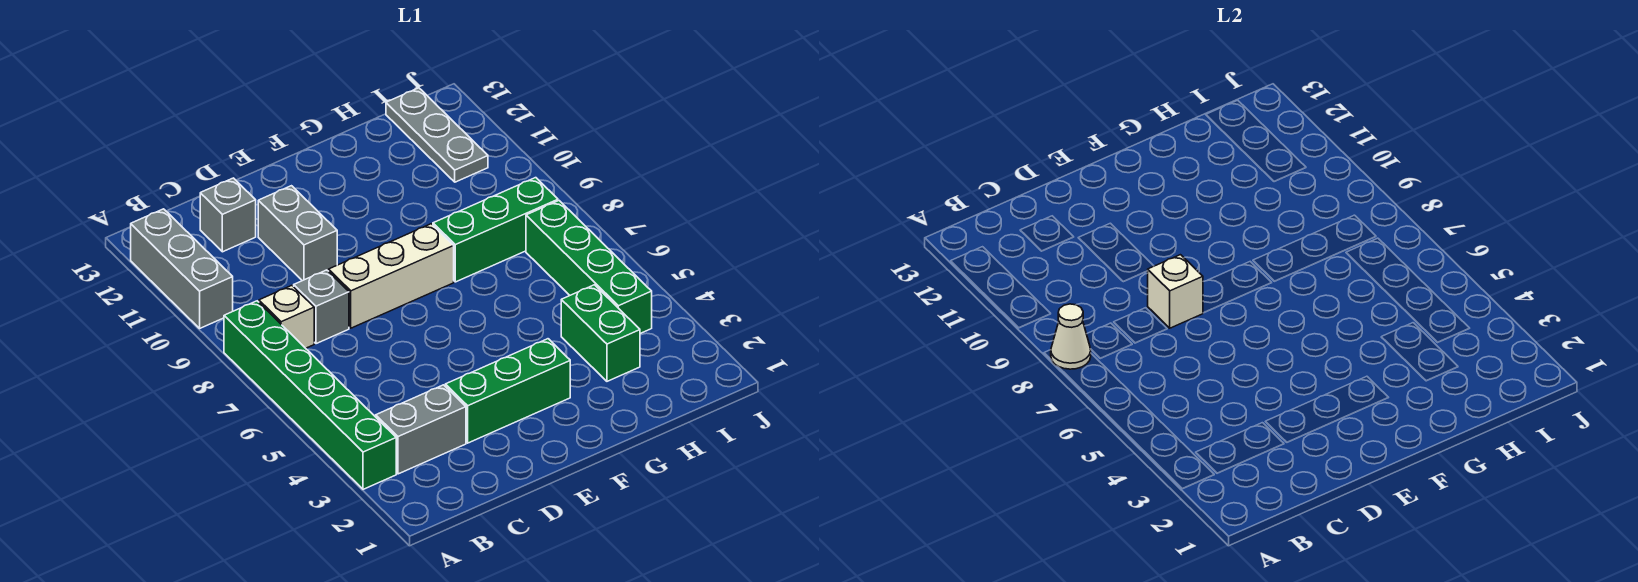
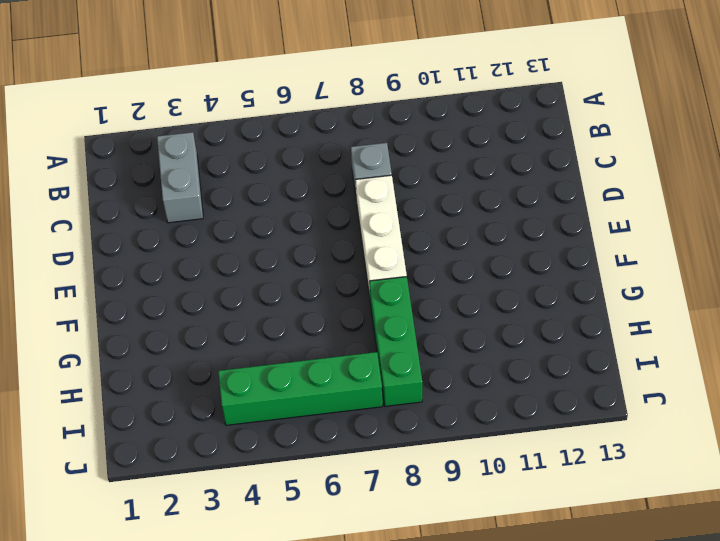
none -> green 1x6 brick [224,301,396,489]
none -> grey 1x3 brick [131,209,233,328]
none -> white 1x1 brick [259,286,314,348]

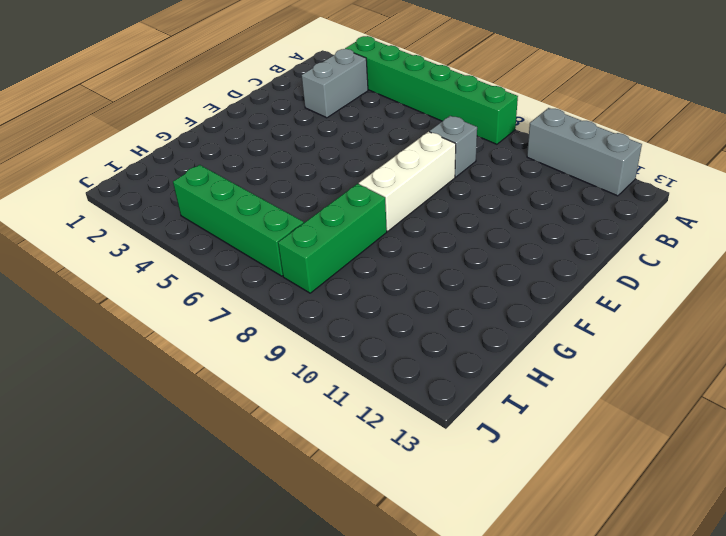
none -> white 1x1 brick [259,286,314,348]
none -> grey 1x1 brick [200,178,256,252]
none -> green 1x3 brick [445,339,570,443]

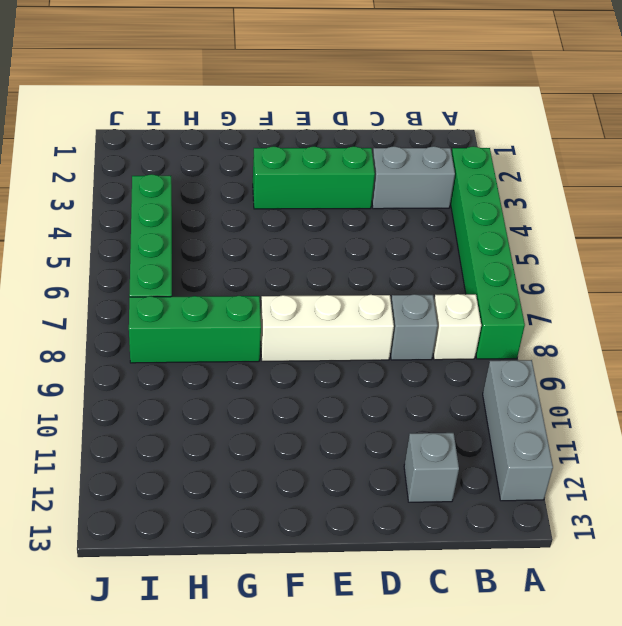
none -> grey 1x2 brick [258,186,337,281]
none -> green 1x2 brick [561,285,640,381]
none -> grey 1x3 plate [386,88,488,182]

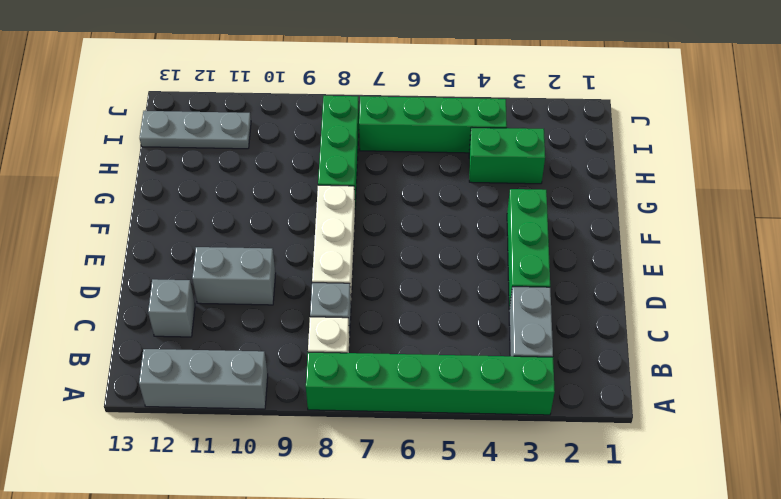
none -> white 1x1 cone [1051,304,1091,369]
none -> white 1x1 brick [1148,255,1203,328]

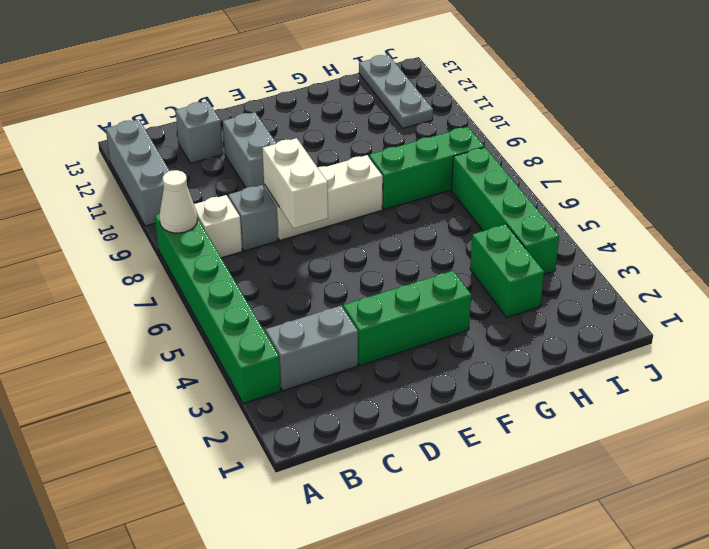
white 1x2 brick [262,138,328,228] -> white 1x1 brick [1148,255,1203,328]

